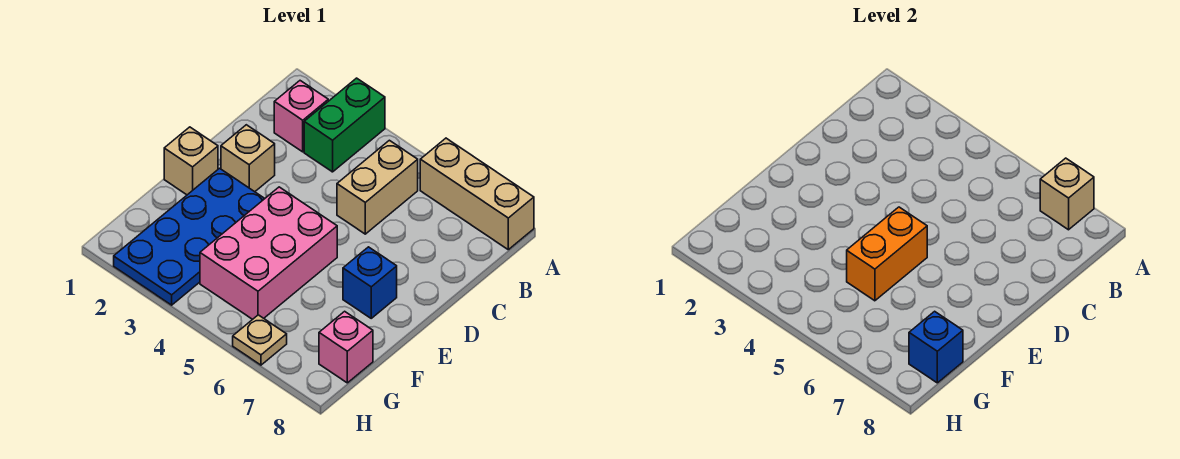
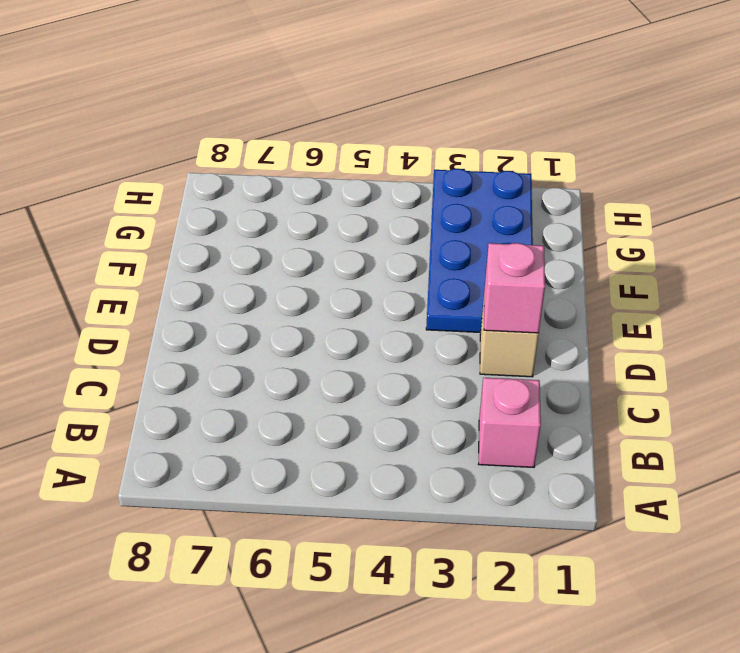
pink 1x1 brick [484,243,545,333] -> pink 1x1 brick moved to [319,311,373,383]
none -> green 1x2 brick [304,78,385,172]
none -> tan 1x3 brick [420,138,534,250]
none -> tan 1x2 brick [337,140,418,234]

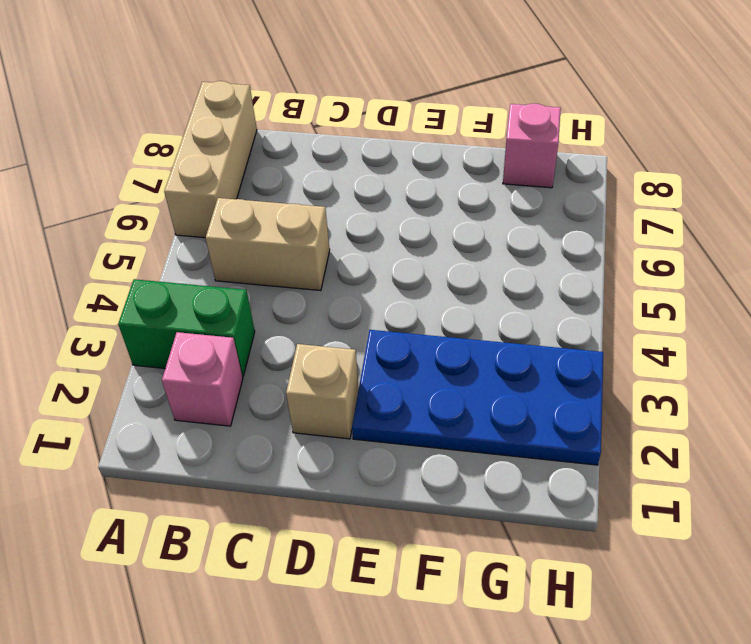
none -> tan 1x1 brick [164,127,218,195]
none -> pink 2x3 brick [200,187,337,319]
none -> blue 1x1 brick [343,247,397,318]

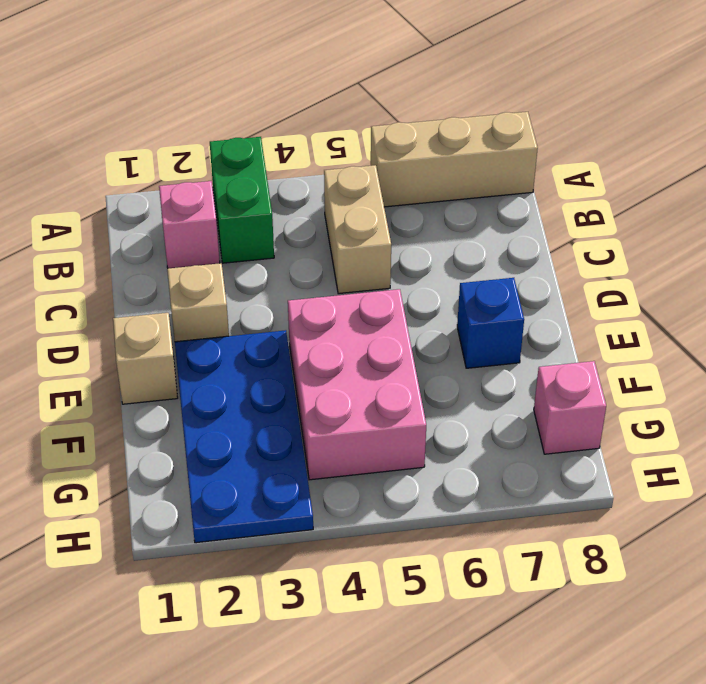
none -> tan 1x1 plate [233,315,287,365]
none -> tan 1x1 brick [1040,158,1094,230]
none -> orange 1x2 brick [847,207,927,301]

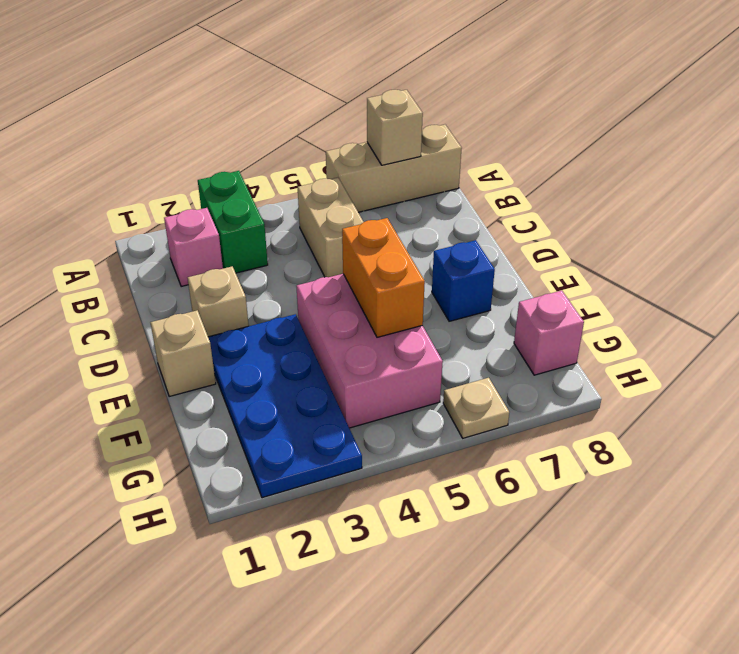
none -> blue 1x1 brick [909,311,963,383]

